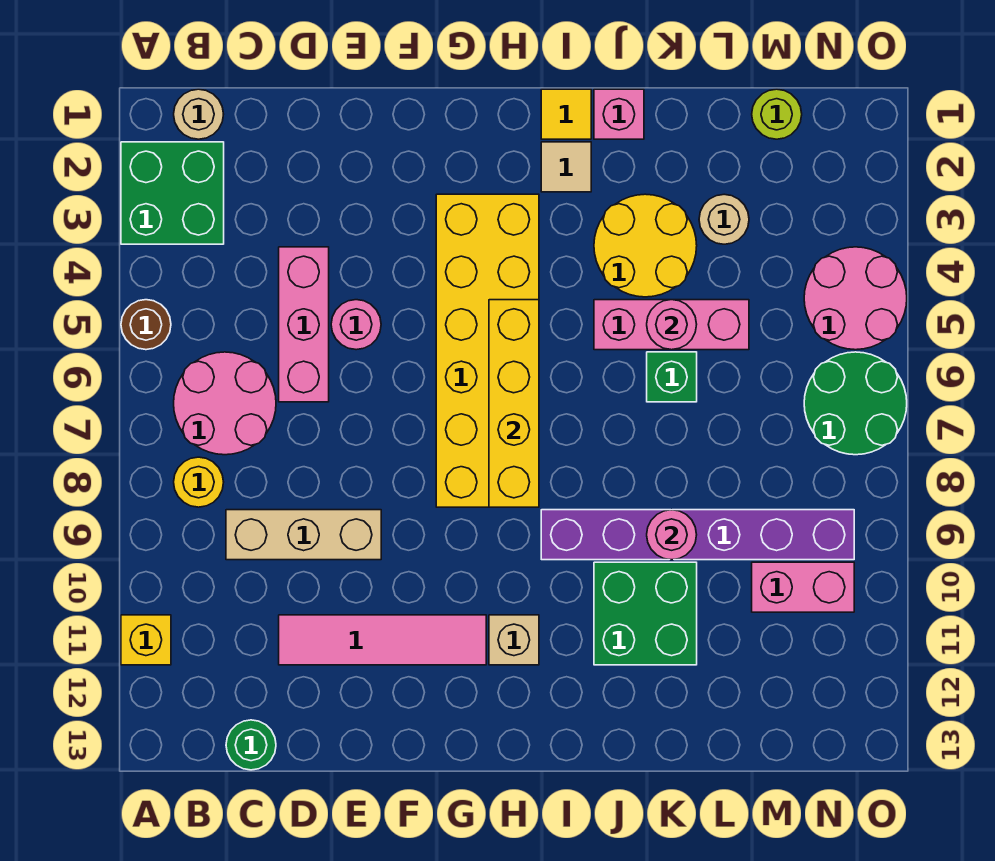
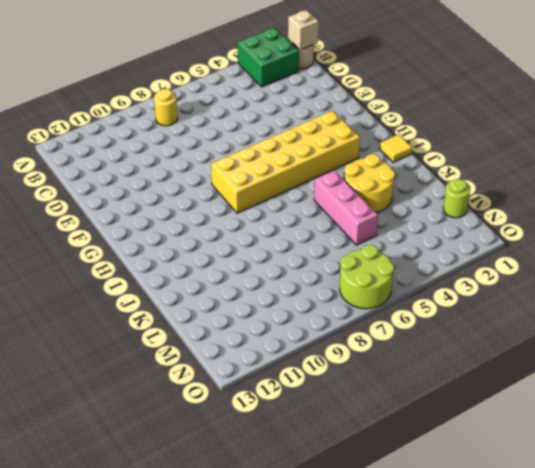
tan 1x1 brick [288,10,319,50] -> tan 1x1 brick moved to [489,615,539,665]
lime 2x2 round brick [340,245,394,309] -> green 2x2 round brick [804,352,907,455]
none -> brown 1x1 round brick [121,300,171,350]
none -> yellow 1x1 brick [121,615,171,665]
none -> pink 2x2 round brick [174,352,276,455]

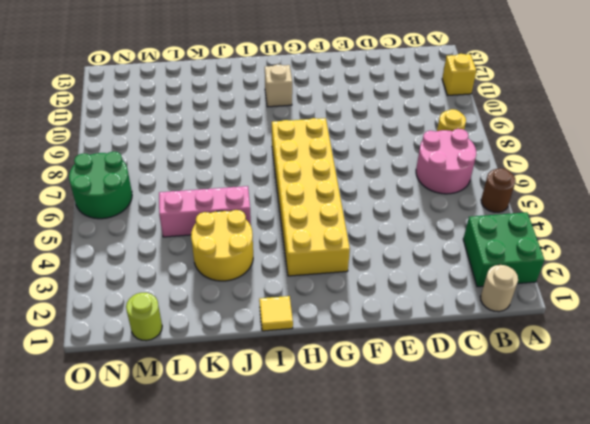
none -> tan 1x3 brick [226,510,381,560]
none -> green 1x1 round brick [226,720,276,770]
none -> pink 1x3 brick [279,247,329,402]

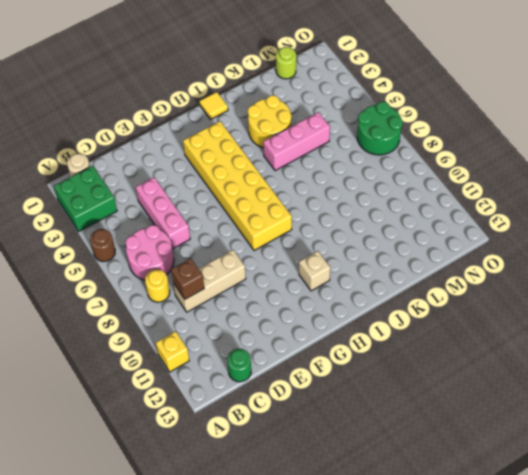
brown 1x1 brick [171,258,204,299] -> none
none -> pink 1x4 tile [279,615,486,665]
none -> pink 1x1 round brick [331,300,381,350]
none -> tan 1x1 tile [541,142,591,192]

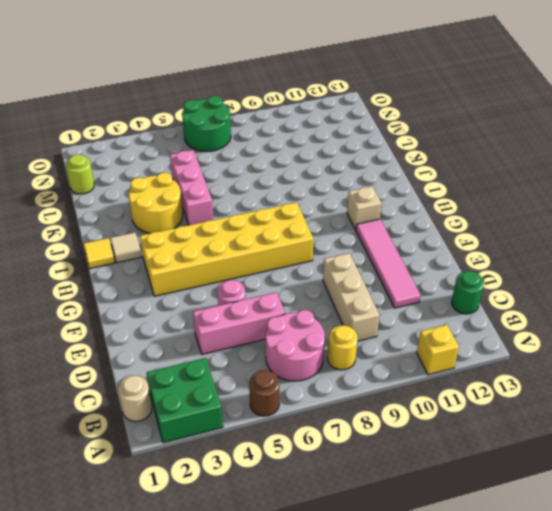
none -> purple 1x6 brick [541,510,854,560]
none -> pink 1x1 brick [594,89,644,139]
none -> green 2x2 brick [594,562,697,665]

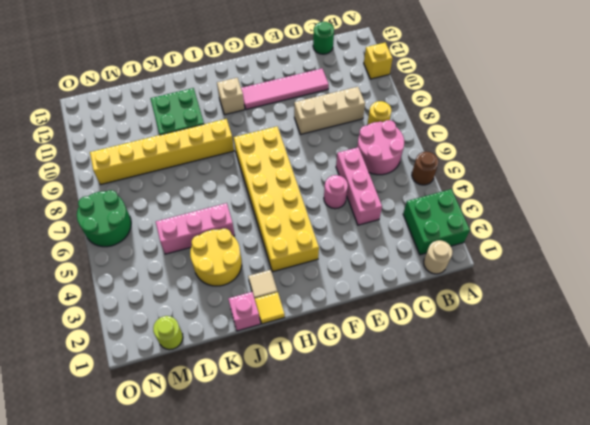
yellow 1x6 brick [90,119,234,185] -> purple 1x6 brick [541,510,854,560]
none -> green 1x1 brick [647,352,697,402]
none -> tan 1x1 round brick [699,194,749,244]
none -> pink 1x2 brick [752,562,854,612]

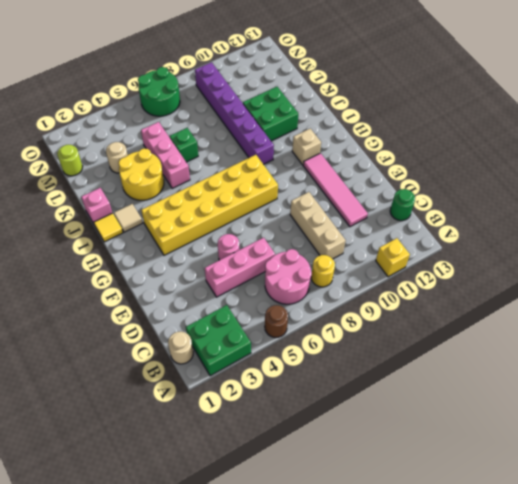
none -> pink 1x2 brick [752,562,854,612]
none -> pink 2x2 round brick [804,247,907,350]
none -> yellow 1x4 brick [489,300,539,507]

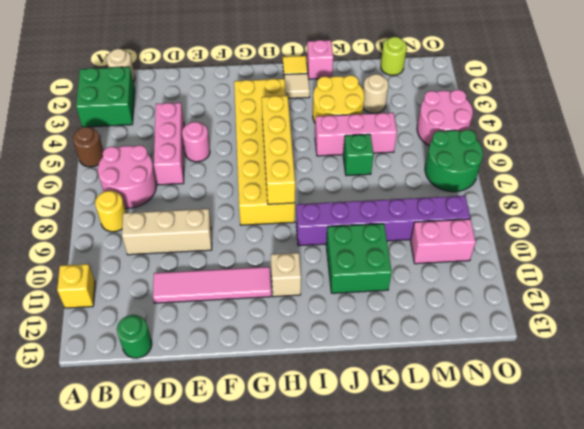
none -> pink 1x1 round brick [647,300,697,350]
none -> pink 1x1 round brick [647,510,697,560]

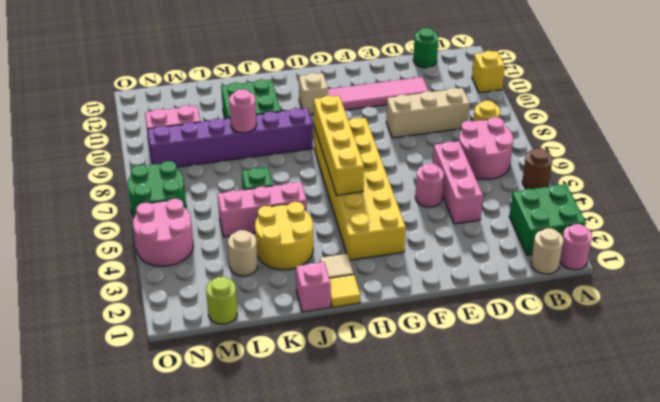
pink 1x1 round brick [560,224,592,270] -> pink 1x1 round brick moved to [647,300,697,350]

